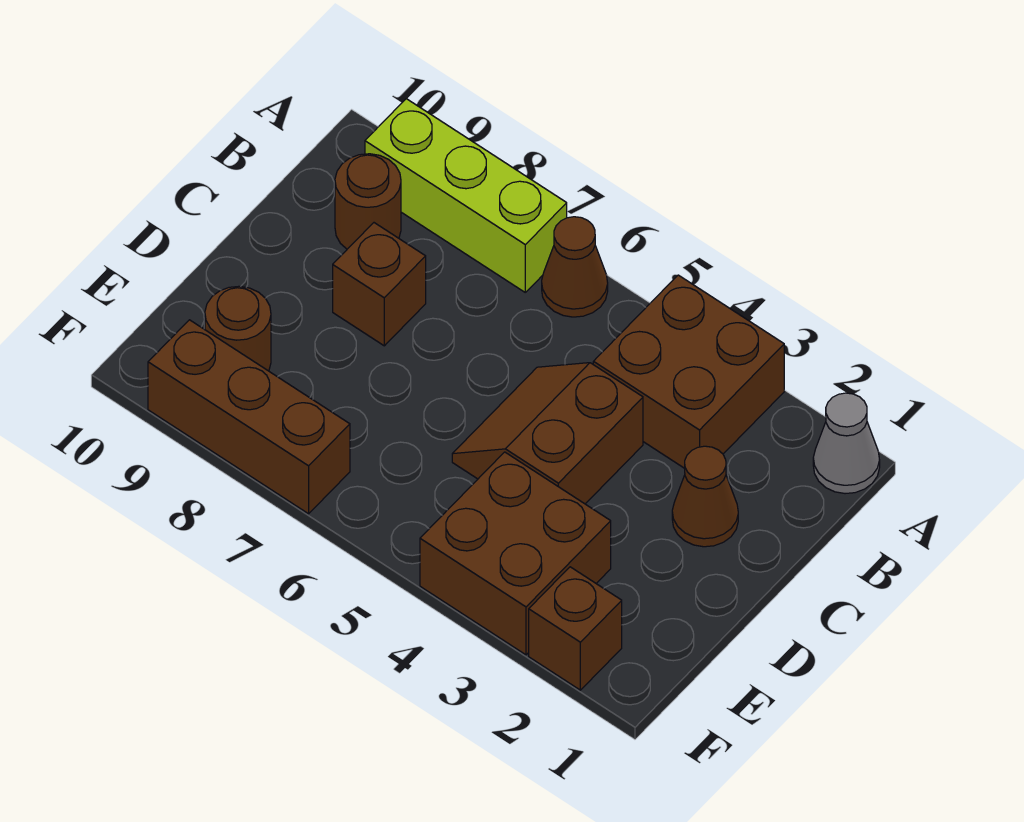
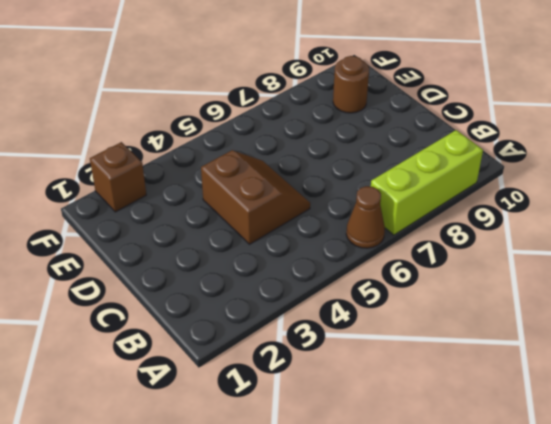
none -> grey 1x1 cone [813,393,880,494]
none -> brown 2x2 brick [593,275,784,468]
none -> brown 1x1 round brick [335,154,401,249]

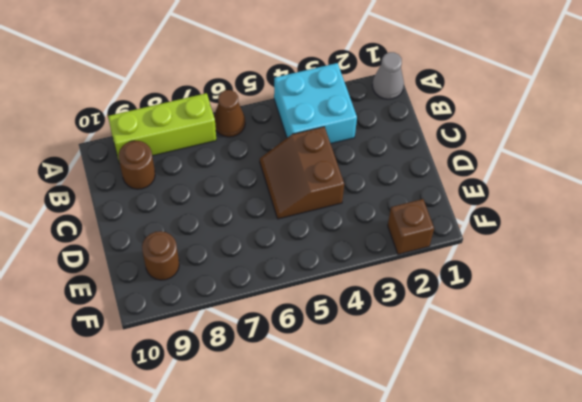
cyan 2x2 brick [274,63,357,144] -> brown 2x2 brick [593,275,784,468]
none -> brown 1x1 cone [672,446,738,547]
none -> brown 1x1 brick [333,223,426,346]
none -> brown 2x2 brick [420,452,611,655]

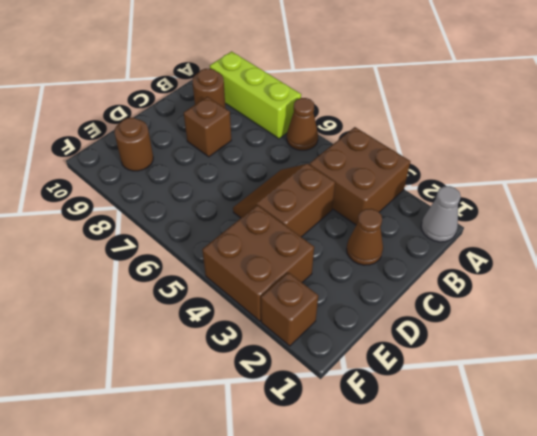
none -> brown 1x3 brick [148,320,350,514]

